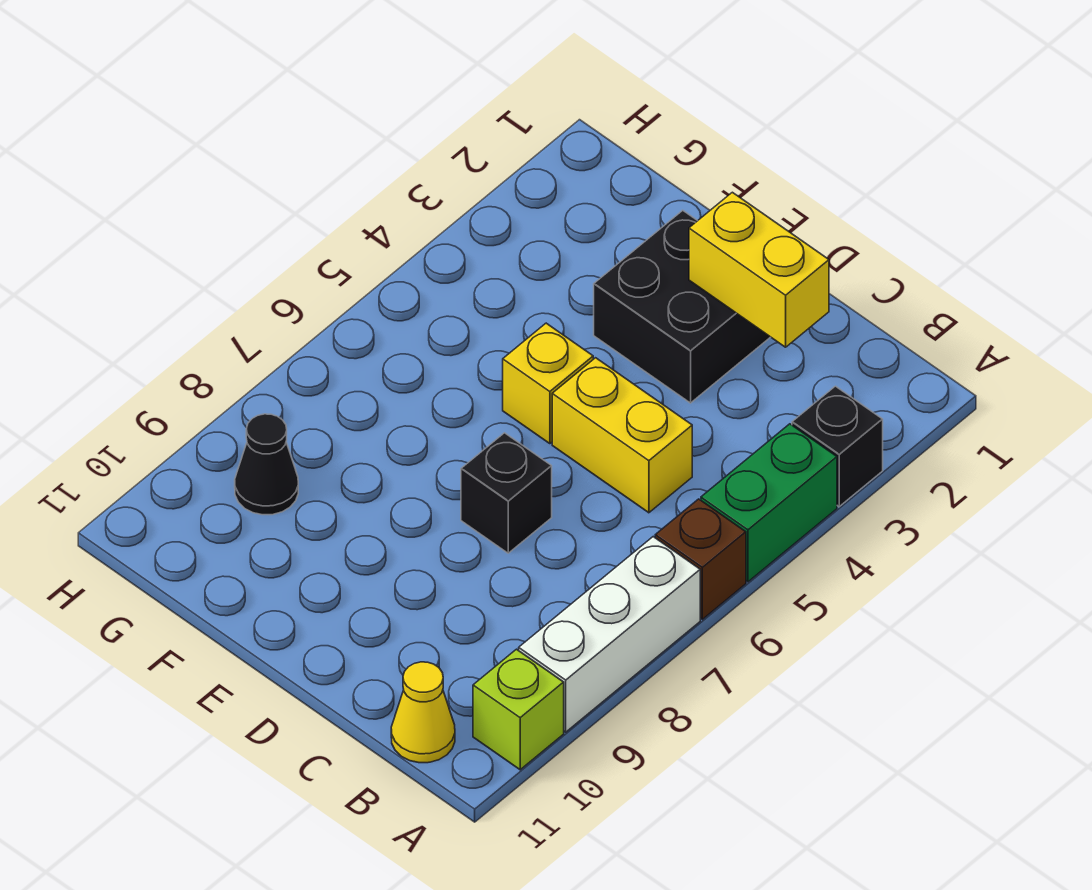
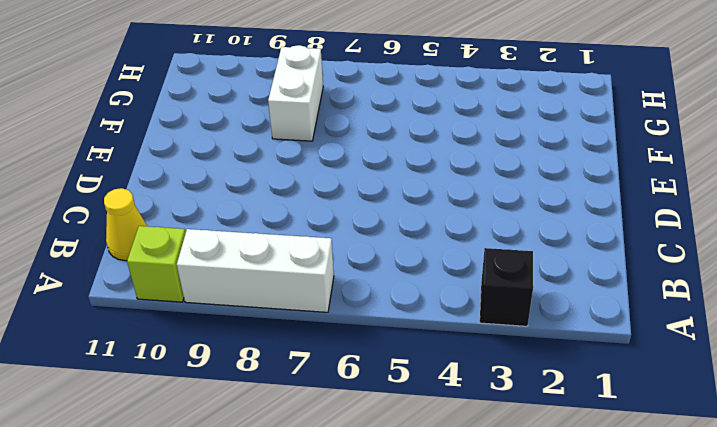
white 1x2 brick [268,45,323,141] -> none
none -> green 1x2 brick [701,424,837,582]
none -> brown 1x1 brick [655,499,746,619]
none -> yellow 1x2 brick [552,358,692,513]

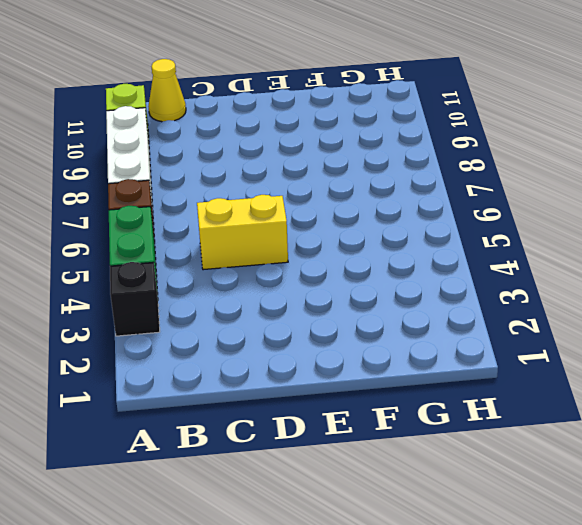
none -> black 2x2 brick [594,210,770,403]
none -> black 1x1 brick [461,433,552,553]
none -> yellow 1x1 brick [503,323,593,444]

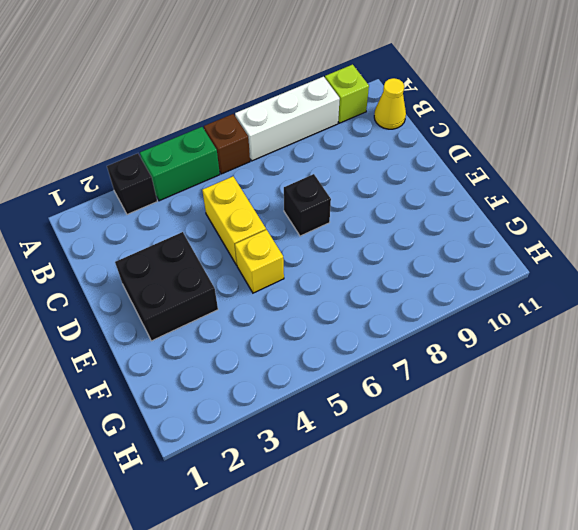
none -> black 1x1 cone [235,414,298,515]
none -> yellow 1x2 brick [689,192,829,347]

